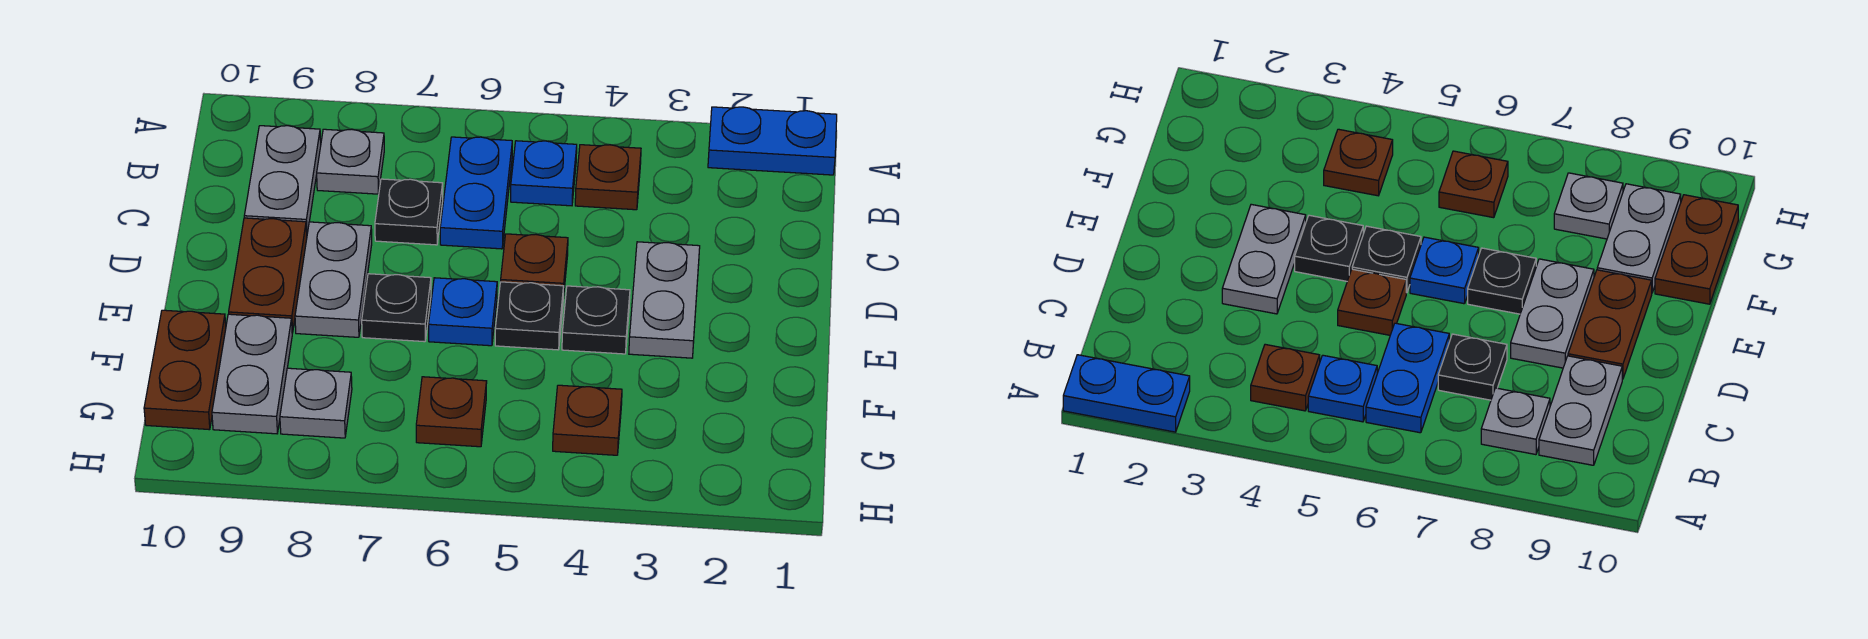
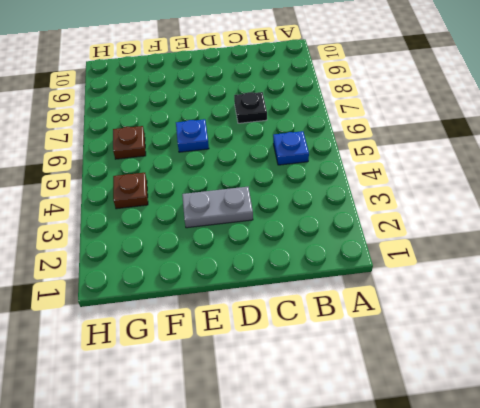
none -> blue 1x2 plate [708,107,837,175]
none -> brown 1x1 plate [575,145,641,210]
none -> blue 1x2 plate [440,137,512,249]

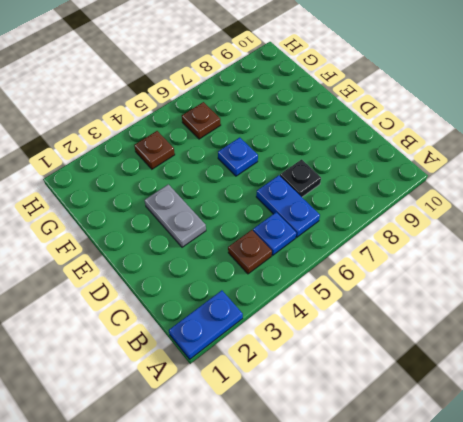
none -> grey 1x1 plate [317,129,384,194]
none -> grey 1x2 plate [244,126,321,233]
none -> brown 1x1 plate [501,234,568,299]

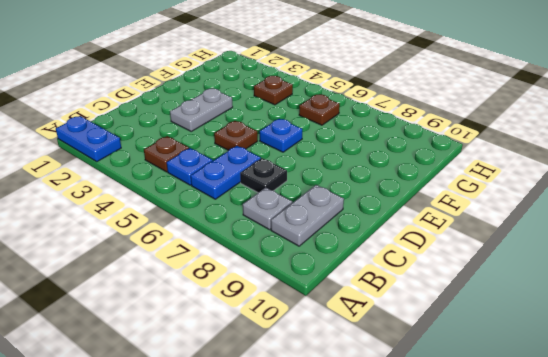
none -> grey 1x2 plate [295,222,372,337]
none -> brown 1x2 plate [229,218,307,333]
none -> black 1x1 plate [562,286,630,354]

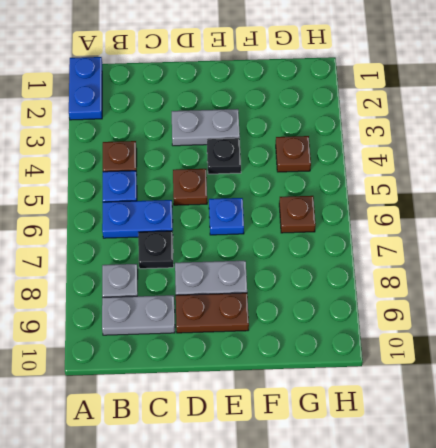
none -> black 1x1 plate [495,282,564,350]
none -> black 1x1 plate [362,274,431,342]
none -> grey 1x2 plate [212,314,292,434]

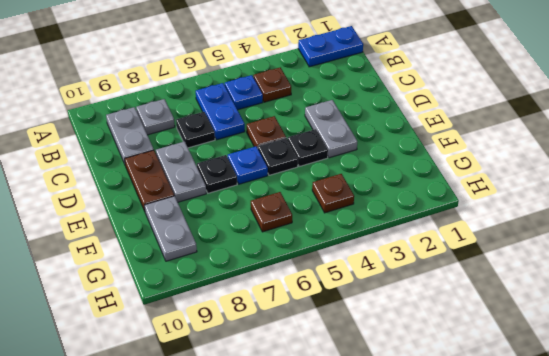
none -> brown 1x2 plate [144,310,226,430]
none -> grey 1x1 plate [280,368,352,438]

